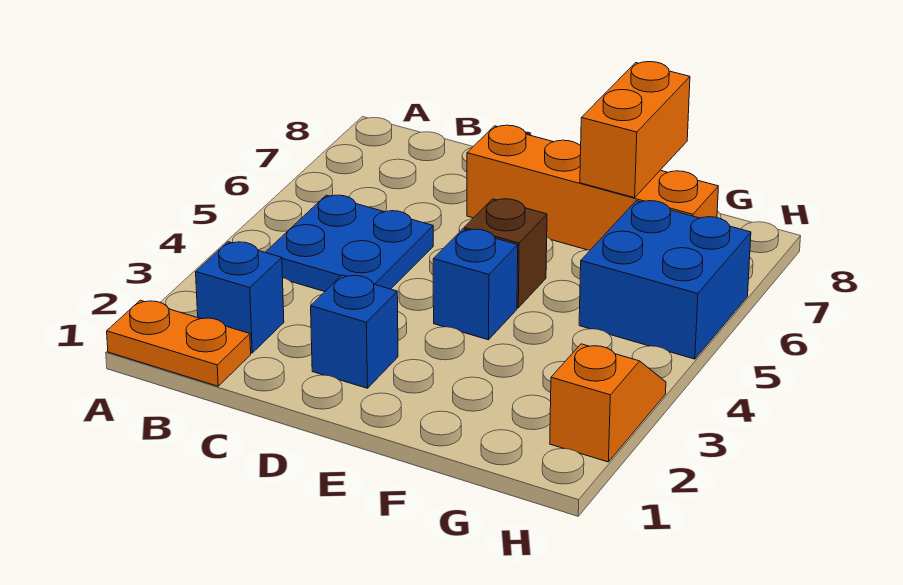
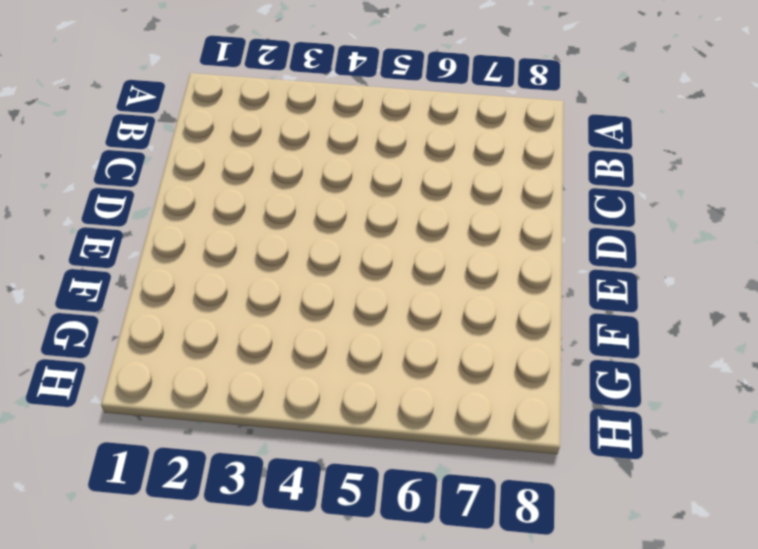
none -> orange 1x2 plate [107,300,251,386]
none -> blue 1x1 brick [196,242,284,353]

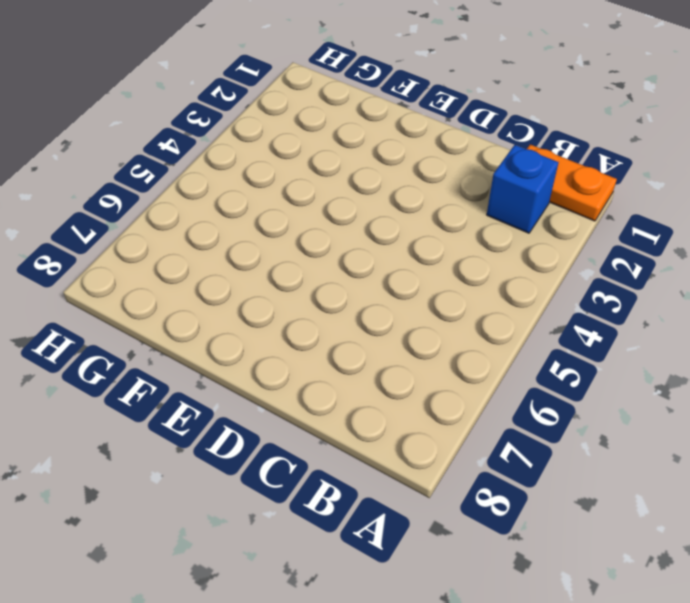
none -> blue 2x2 plate [265,195,433,292]
none -> blue 1x1 brick [311,275,398,388]

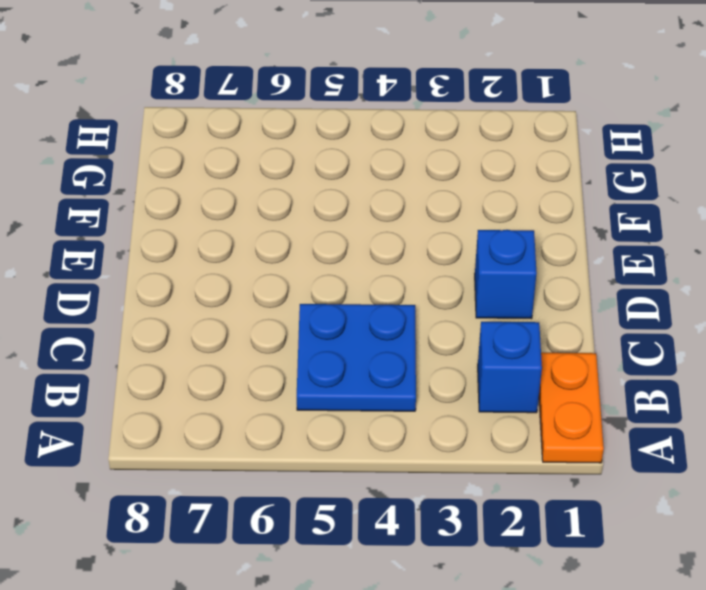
none -> orange 1x4 brick [467,125,718,250]
none -> blue 1x1 brick [433,229,518,340]

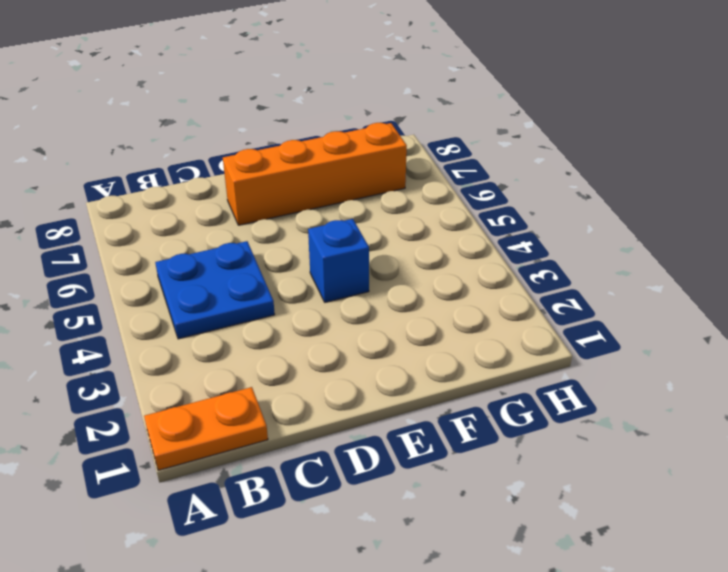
none -> blue 1x1 brick [196,242,284,353]
none -> blue 1x1 brick [311,275,398,388]

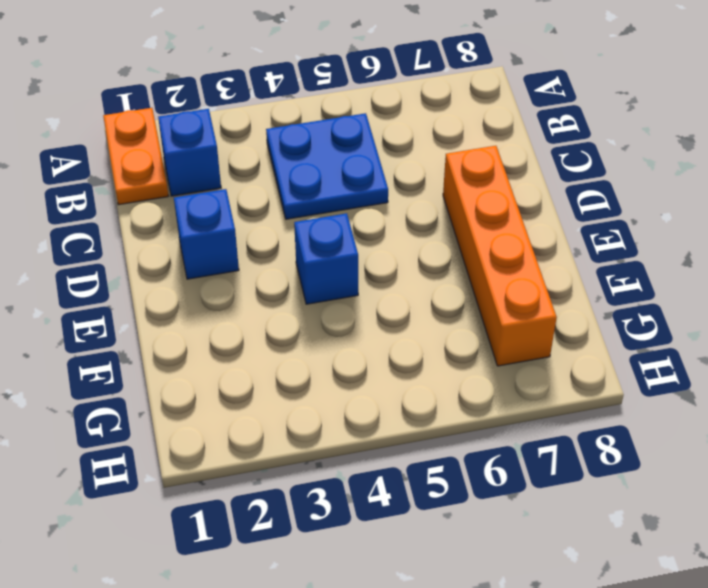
none -> brown 1x1 brick [464,199,547,308]
none -> blue 2x2 brick [579,201,751,359]

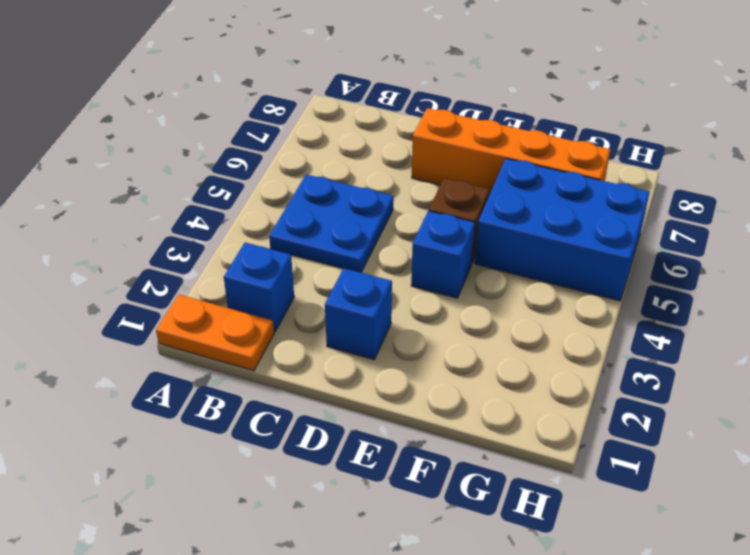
blue 2x3 brick [475,159,650,301] -> blue 2x2 brick [579,201,751,359]
none -> orange 1x2 slope [550,344,666,462]
none -> orange 1x2 brick [580,62,690,198]

